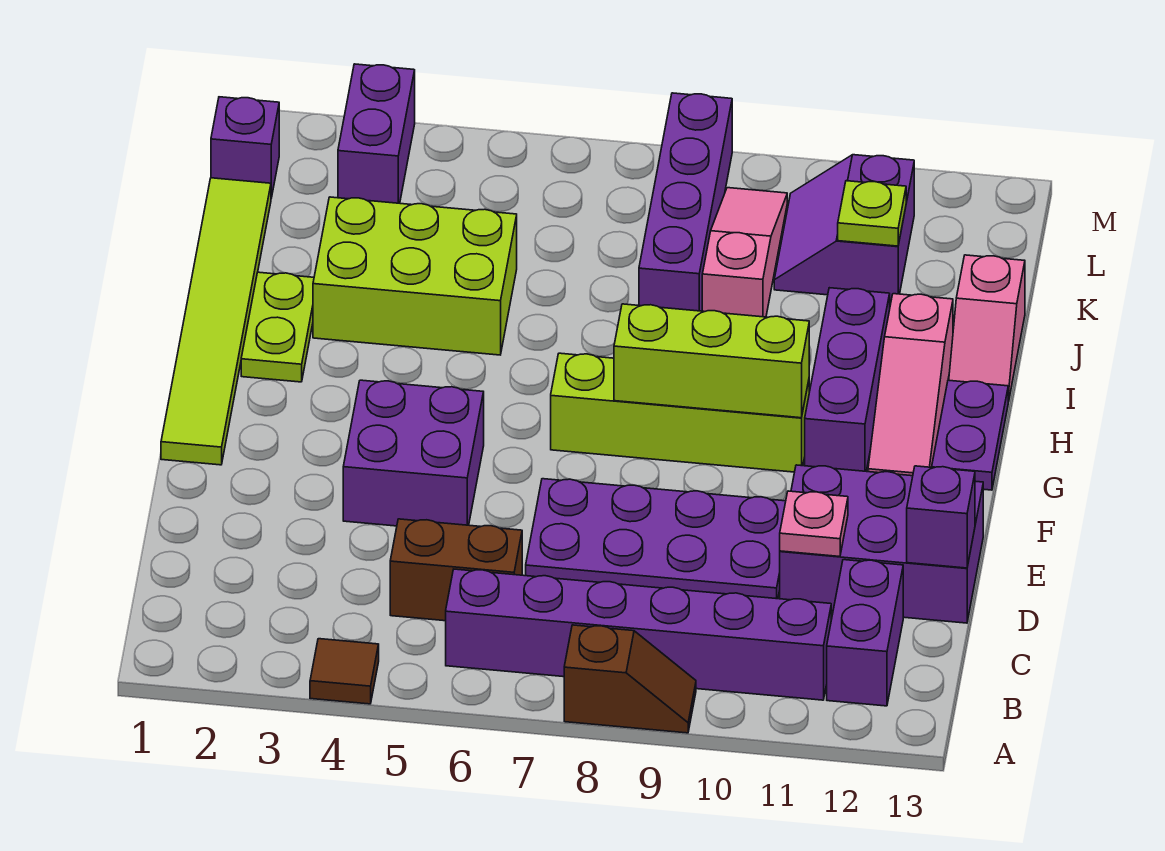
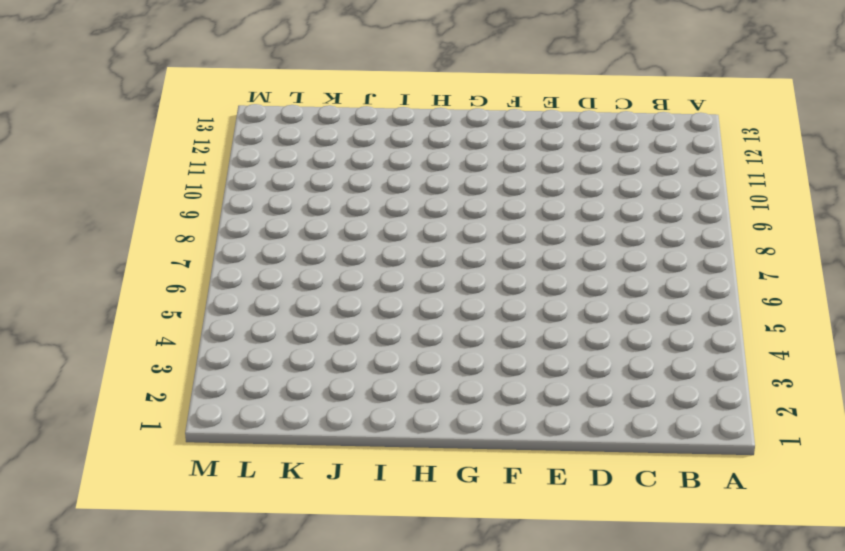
none -> brown 1x1 tile [310,639,379,704]
none -> brown 1x2 slope [564,625,696,733]
none -> purple 1x6 brick [446,569,831,700]

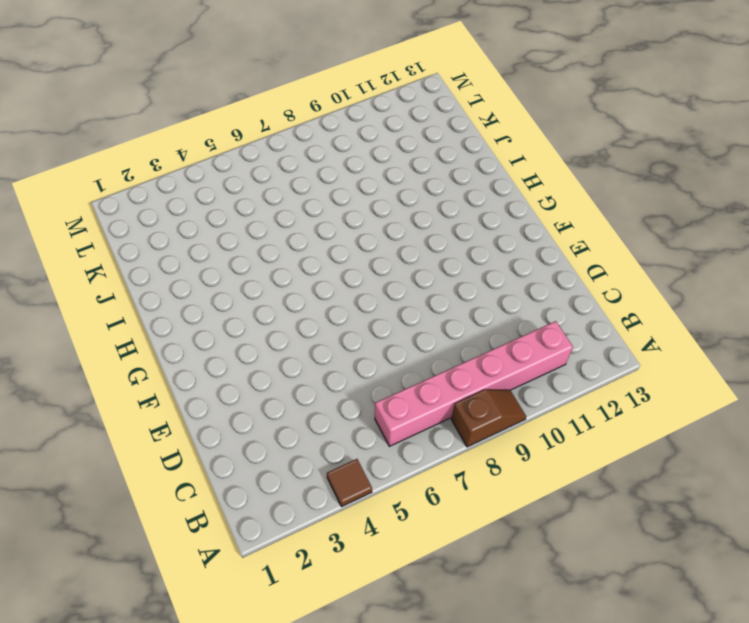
pink 1x6 brick [375,321,573,446] -> purple 1x6 brick [446,569,831,700]
none -> purple 1x2 brick [827,560,903,706]
none -> brown 1x2 brick [390,519,522,621]
none -> purple 2x4 plate [526,479,786,599]

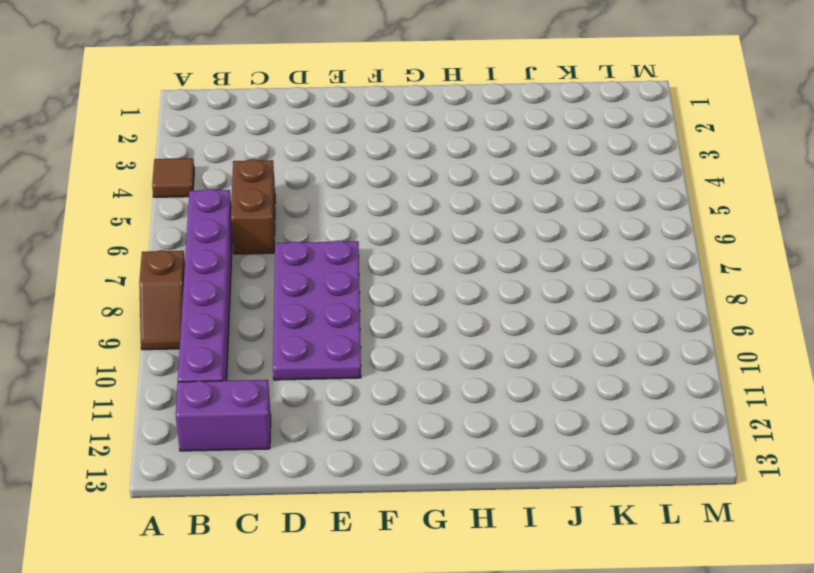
none -> purple 2x3 brick [780,465,983,623]
none -> purple 2x2 brick [343,380,484,526]
none -> lime 1x6 tile [161,178,271,465]

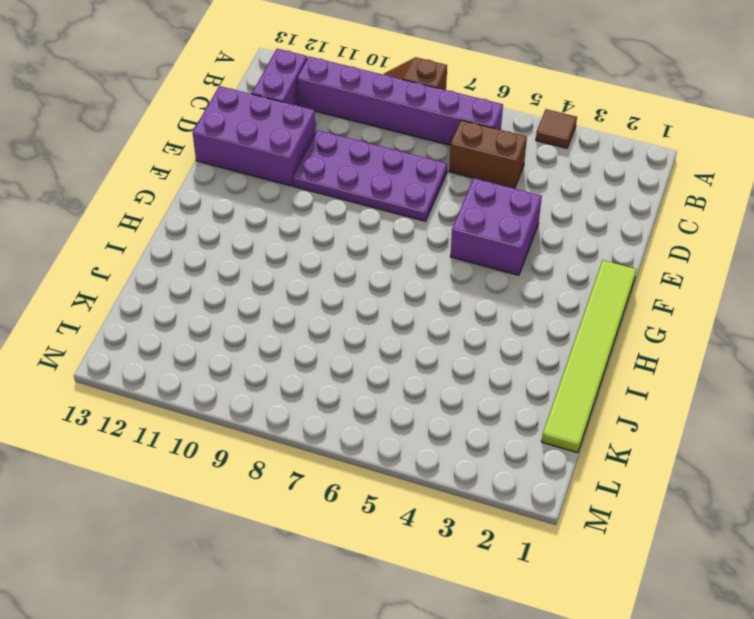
none -> lime 1x4 brick [551,353,809,472]
none -> purple 1x3 brick [805,288,890,471]
none -> pink 1x3 slope [868,294,953,476]

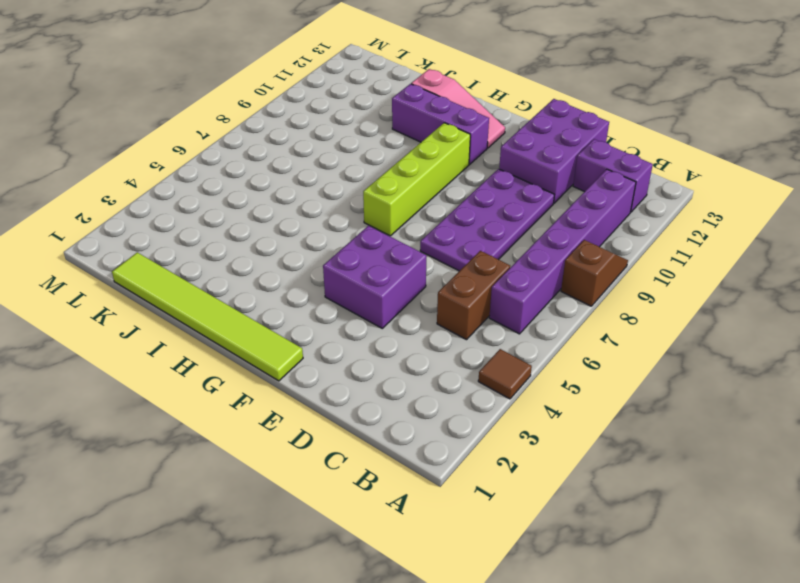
none -> purple 1x2 plate [932,380,1008,490]
none -> lime 1x2 plate [241,272,314,382]
none -> lime 2x3 brick [313,197,517,355]

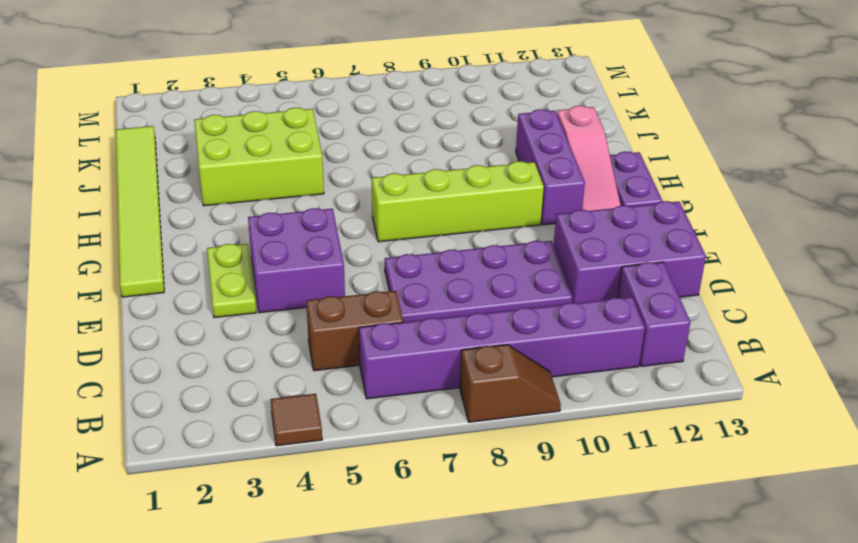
lime 1x2 plate [207,244,256,318] -> lime 1x2 plate moved to [241,272,314,382]
none -> pink 1x2 slope [949,255,1025,401]
none -> purple 1x4 brick [639,93,732,311]
none -> pink 1x3 slope [702,188,787,317]

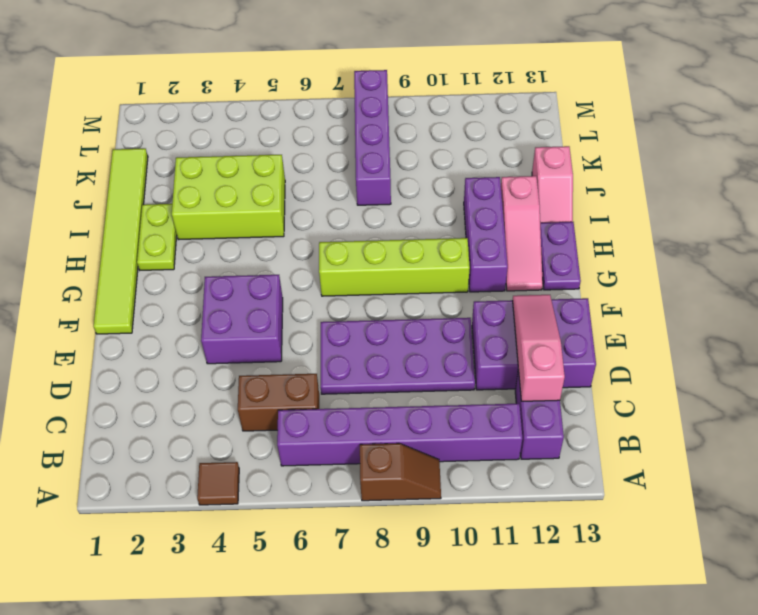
pink 1x3 slope [513,295,565,401] -> pink 1x3 slope moved to [702,188,787,317]
none -> purple 2x2 slope [774,155,914,301]
none -> purple 1x1 brick [211,97,279,198]
none -> purple 1x2 brick [338,64,415,203]

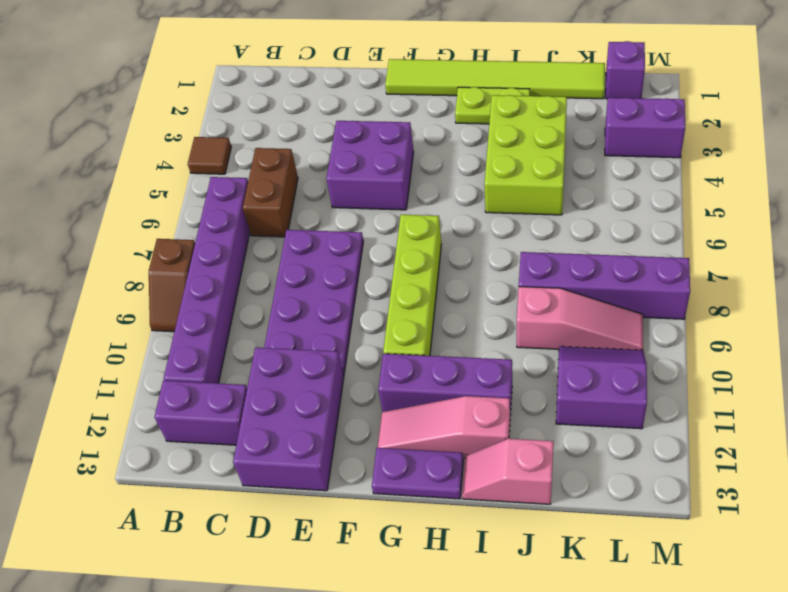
none -> pink 1x1 plate [780,491,848,557]
none -> purple 1x1 brick [907,466,975,568]
none -> lime 1x3 brick [614,304,809,418]

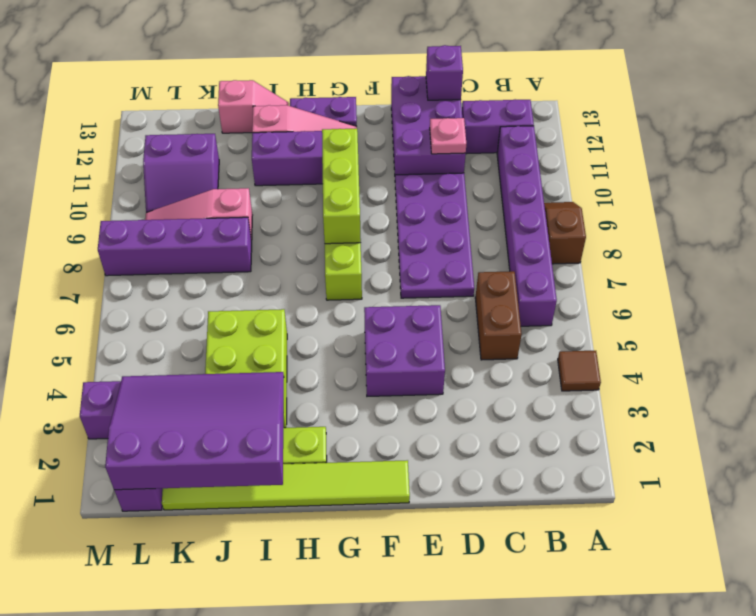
purple 3x4 slope [105,372,284,490] -> none
none -> lime 1x1 plate [838,181,906,246]

